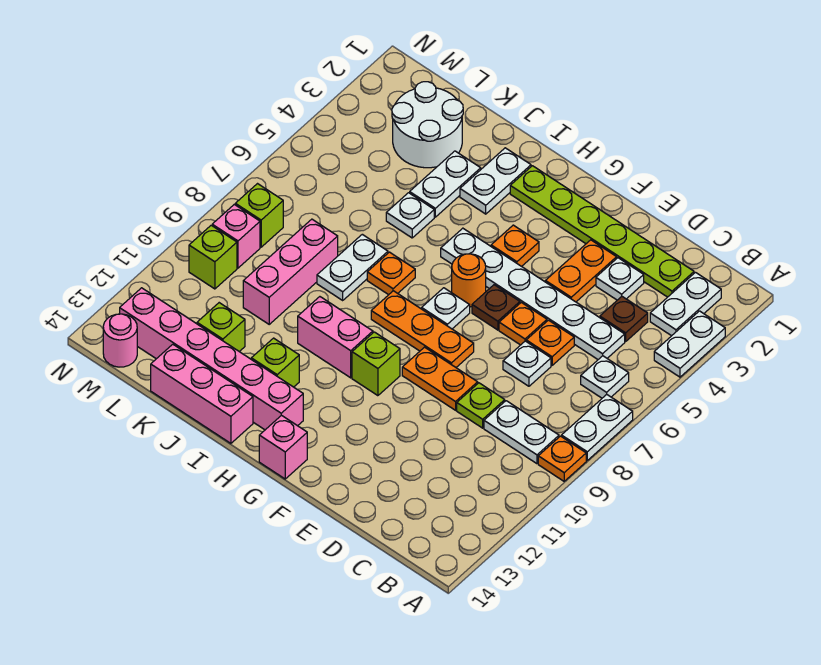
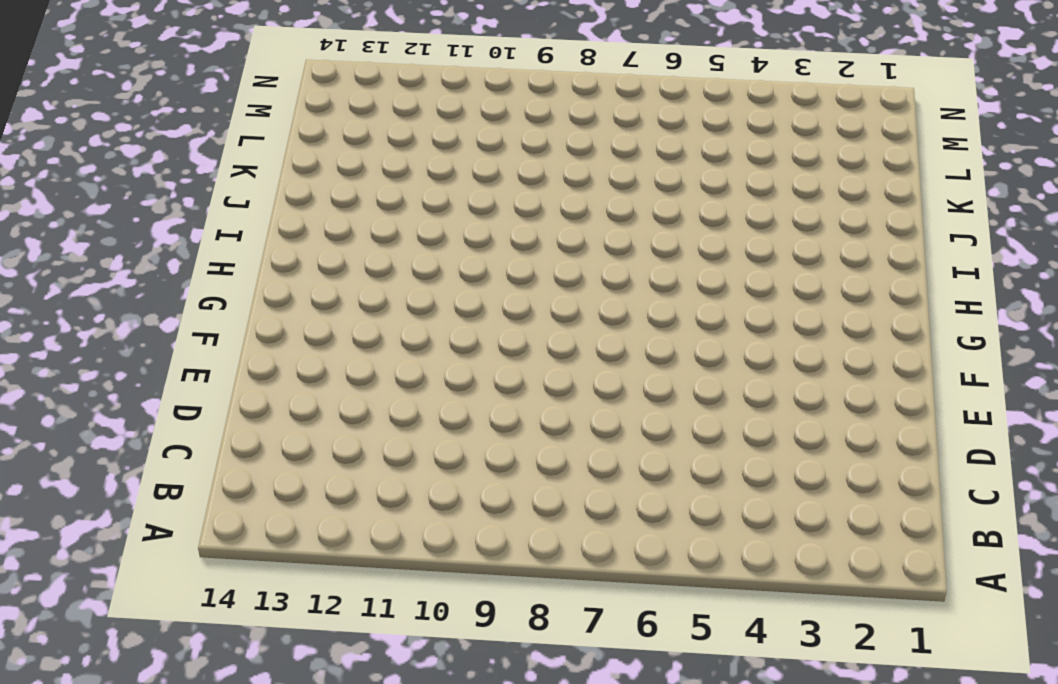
none -> white 1x2 plate [654,311,725,377]
none -> white 1x2 plate [562,395,633,460]
none -> orange 1x1 plate [538,436,586,481]
none -> white 1x2 plate [650,272,721,336]

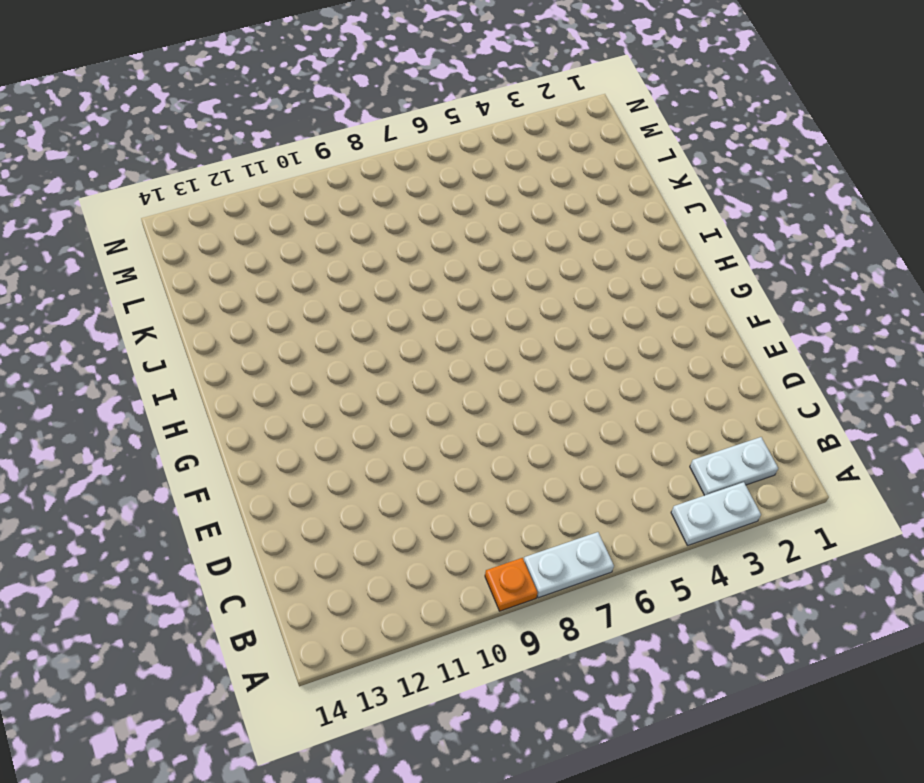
none -> white 1x1 plate [581,356,629,398]
none -> white 1x2 plate [484,401,559,464]
none -> lime 1x6 plate [510,166,694,297]
none -> brown 1x1 plate [600,297,648,341]

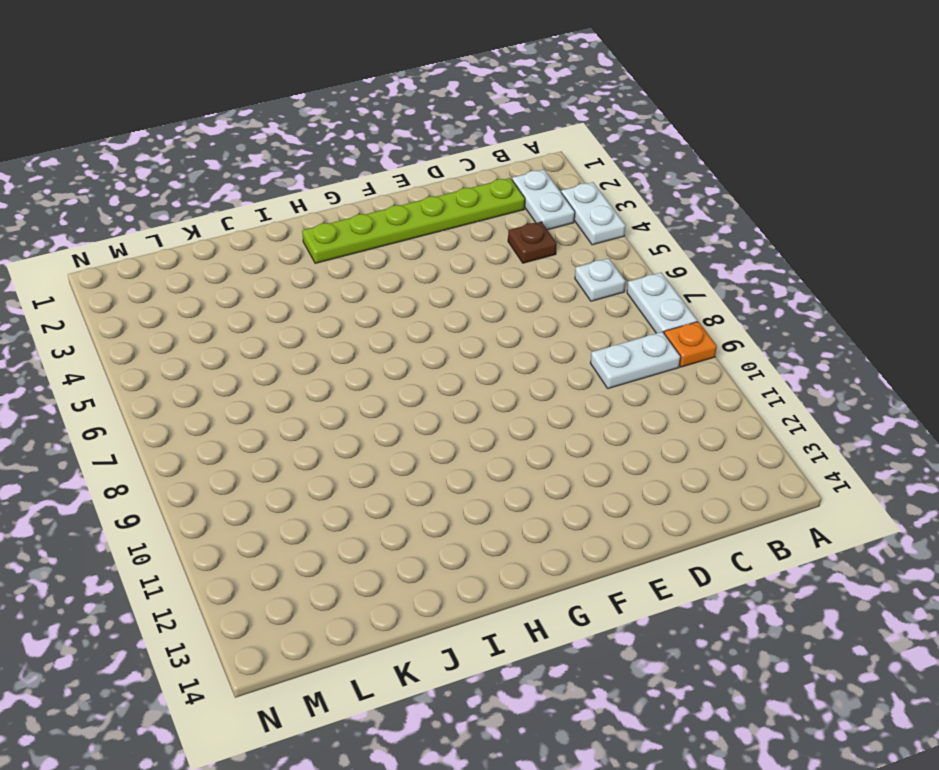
none -> white 1x6 plate [441,228,625,359]
none -> white 1x1 plate [596,258,644,300]
none -> orange 1x1 plate [526,320,574,365]
none -> white 1x1 plate [503,341,551,386]

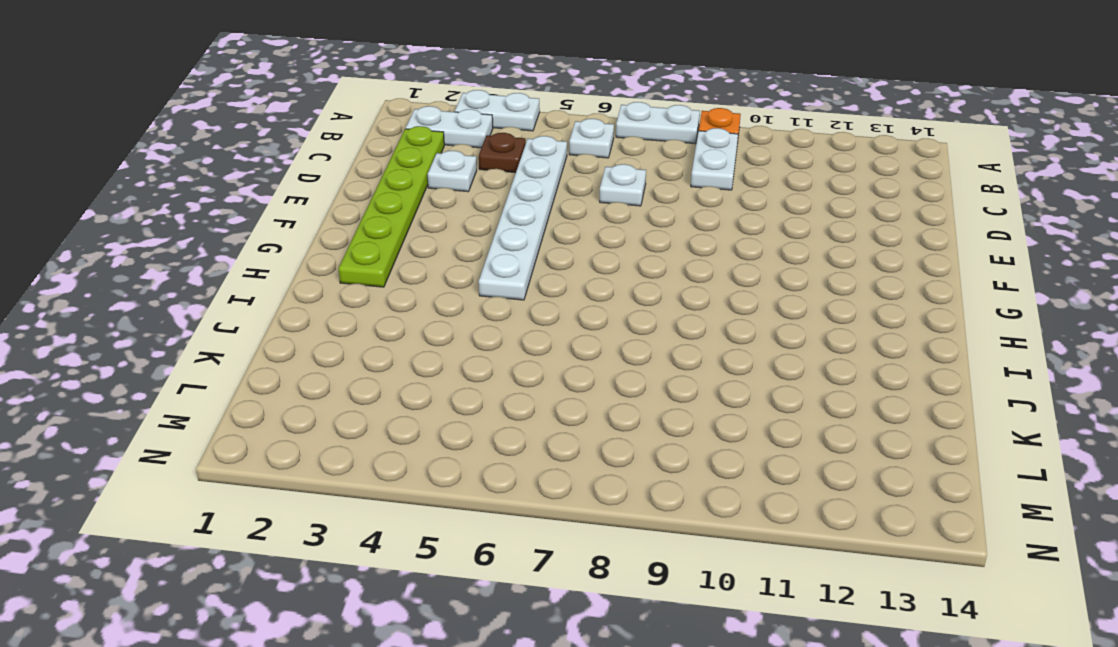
none -> orange 1x1 plate [526,320,574,365]
none -> lime 1x1 plate [457,383,505,428]
none -> orange 1x2 plate [545,240,617,302]
none -> orange 1x1 plate [499,303,547,345]

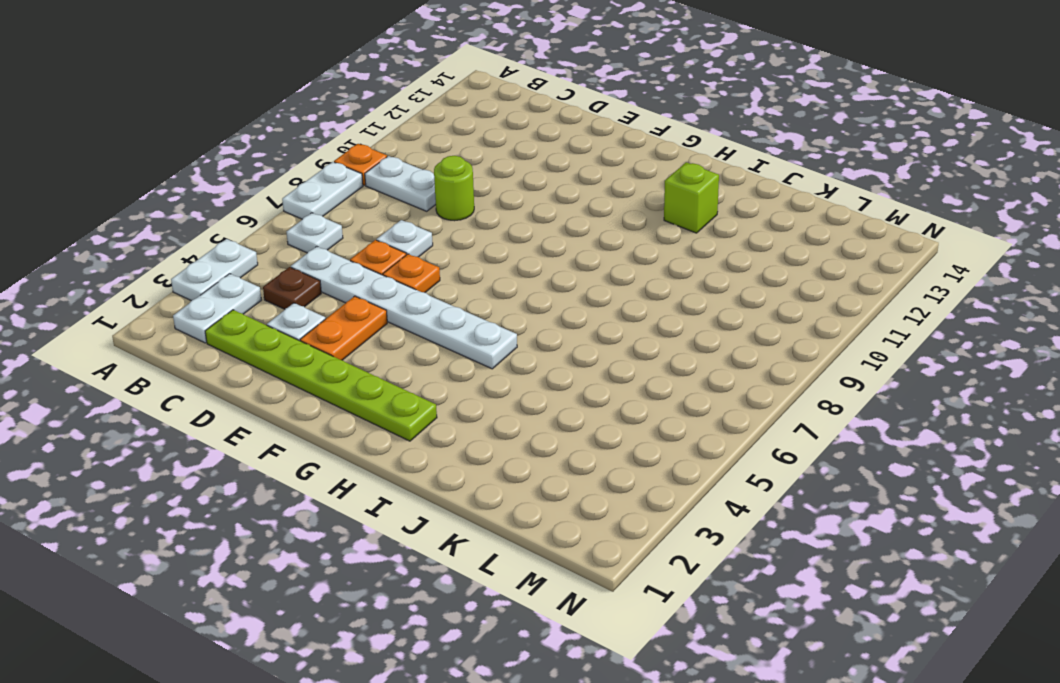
lime 1x1 round brick [434,156,474,221] -> lime 1x1 plate [457,383,505,428]
none -> orange 1x2 plate [402,347,478,410]
none -> brown 1x1 plate [472,285,520,330]
none -> orange 1x3 plate [371,291,474,367]
none -> orange 1x1 plate [491,225,539,266]

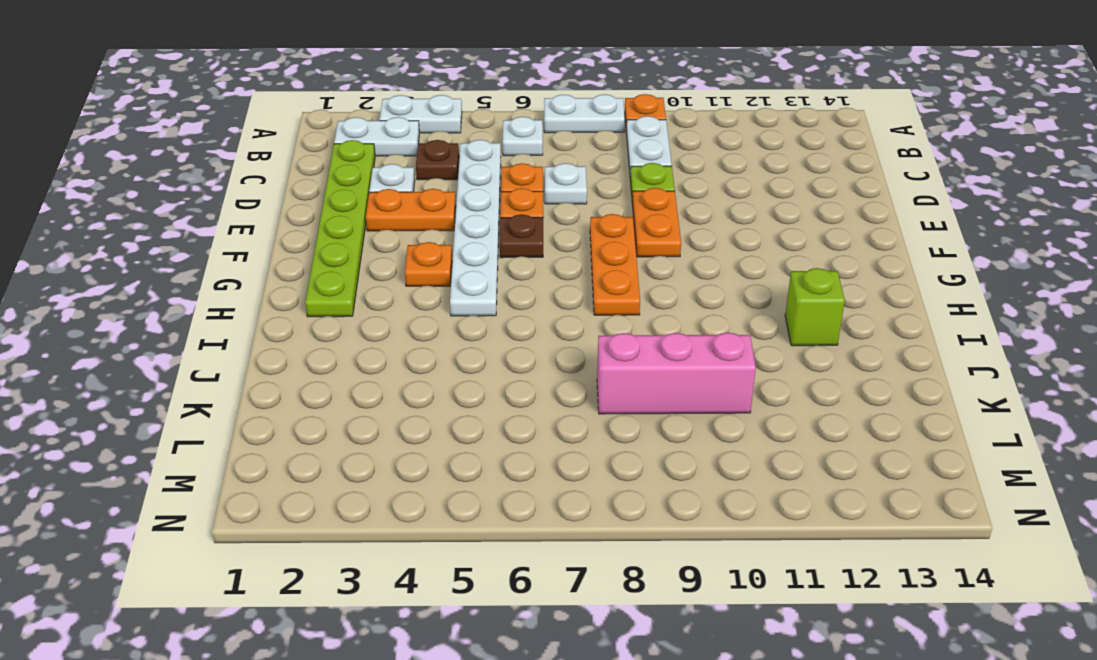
none -> orange 1x1 round brick [452,254,486,307]
none -> white 1x1 plate [422,288,470,329]
none -> lime 1x1 brick [352,332,400,396]
none -> pink 1x1 brick [259,415,307,479]

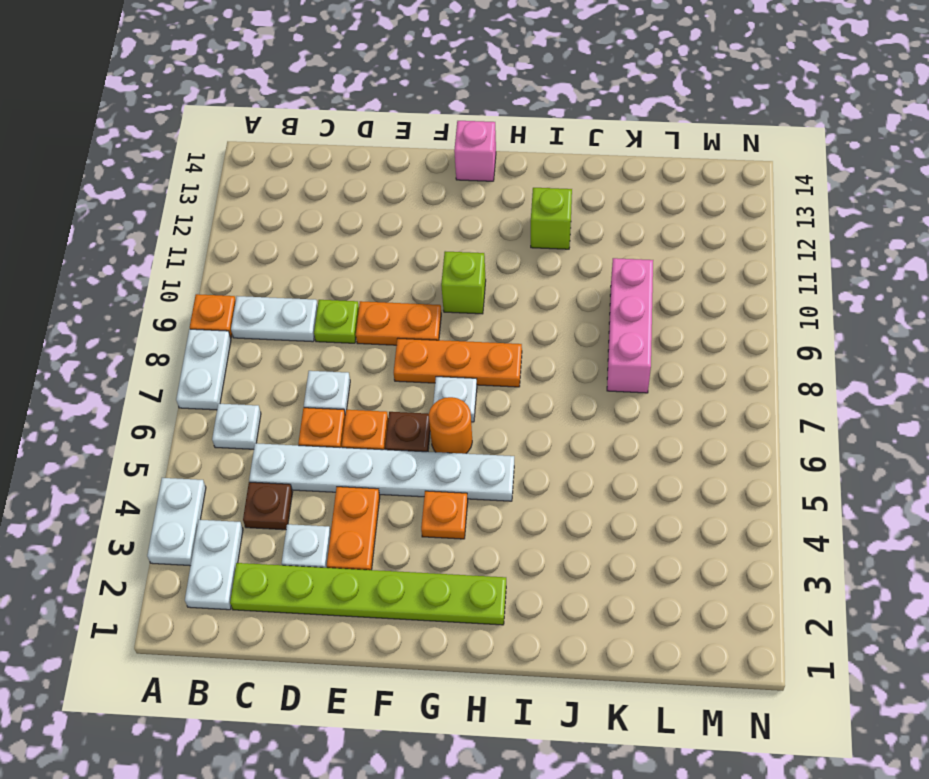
none -> pink 1x2 brick [298,297,373,378]
none -> pink 1x6 brick [120,288,303,430]
none -> white 1x2 plate [460,148,531,214]
none -> orange 1x1 plate [367,252,415,295]

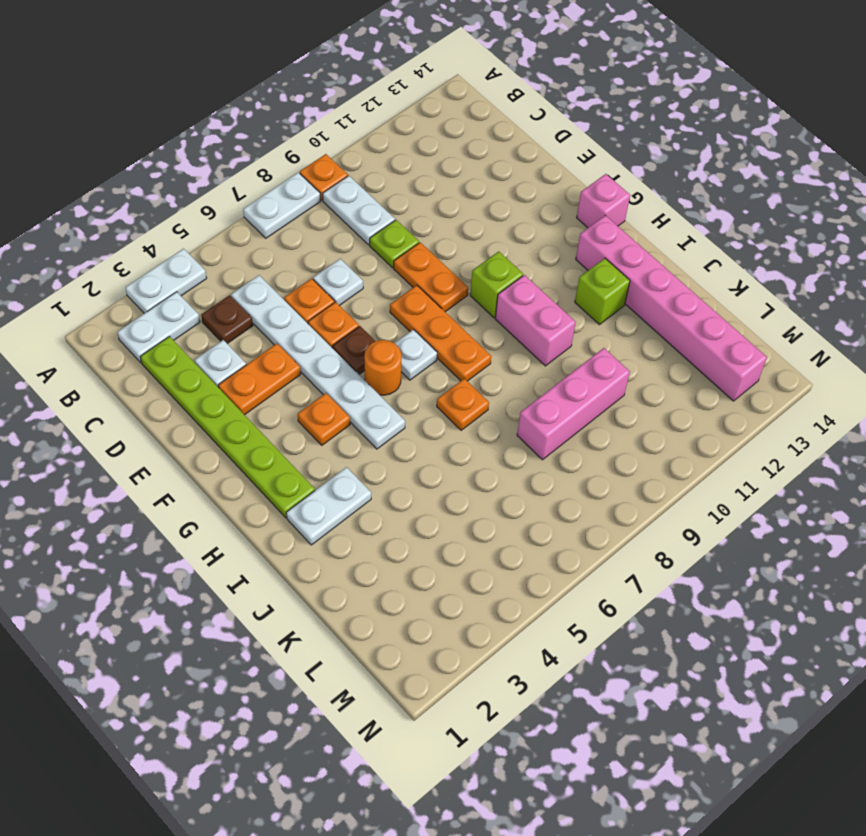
none -> white 1x1 plate [581,356,629,398]
none -> pink 1x3 brick [151,344,253,443]
none -> white 1x2 plate [410,151,481,217]
none -> white 1x1 plate [386,193,434,238]

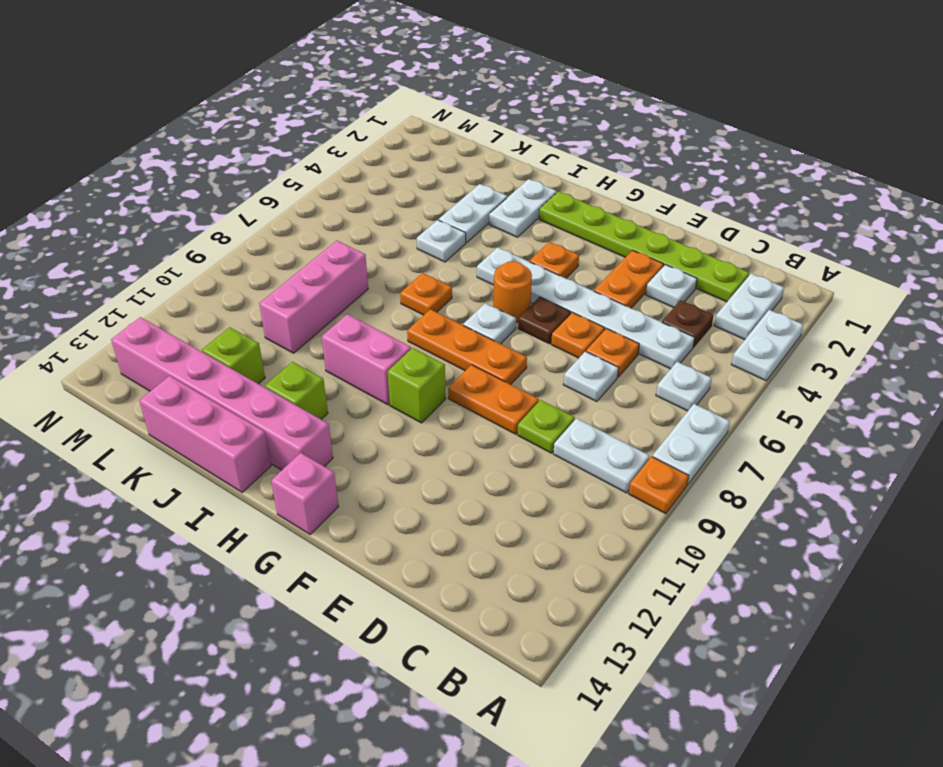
none -> white 1x2 plate [317,234,388,300]
none -> white 2x2 round brick [392,82,463,168]
none -> lime 1x1 brick [235,184,283,247]
none -> pink 1x1 brick [212,204,260,268]

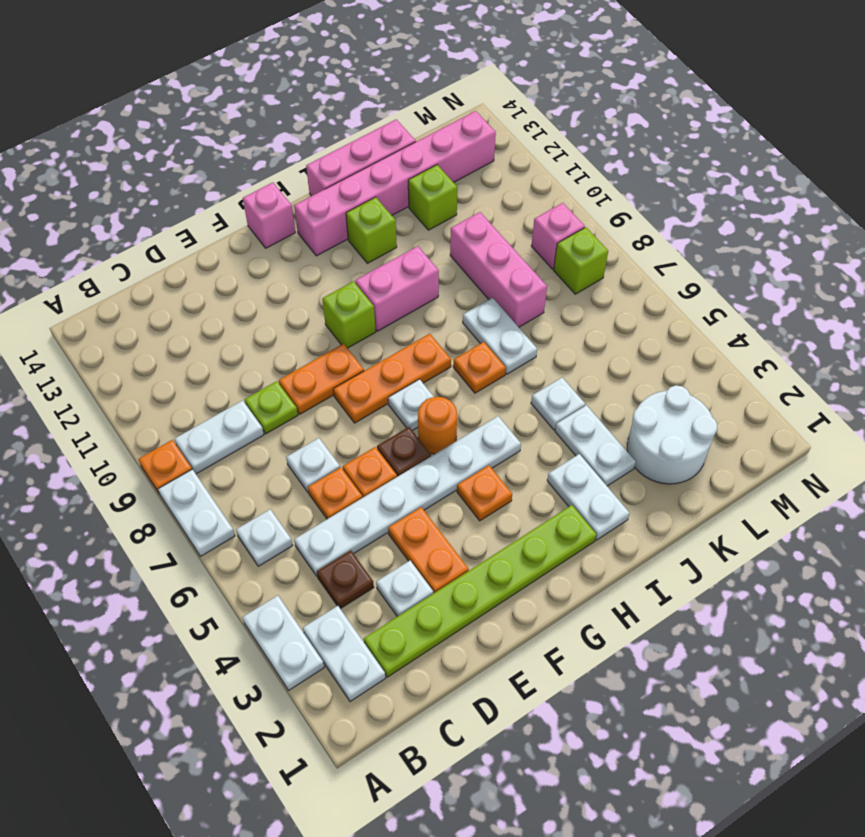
none -> lime 1x1 brick [189,225,237,289]
none -> pink 1x1 round brick [103,314,137,367]

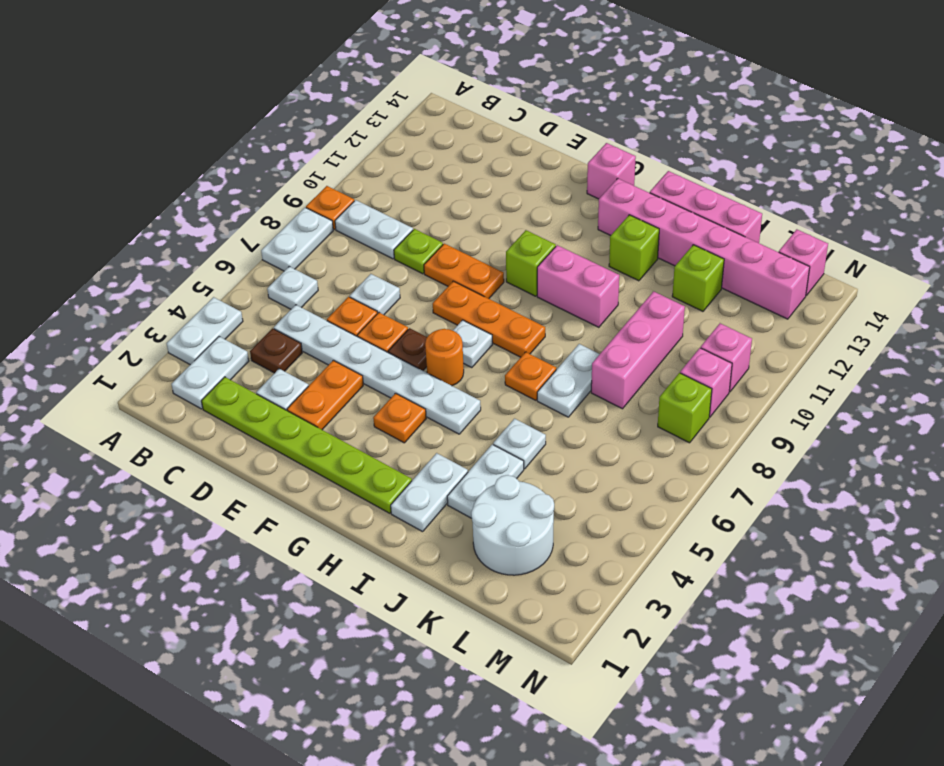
pink 1x1 brick [701,323,752,392] -> lime 1x1 brick [189,225,237,289]
pink 1x1 brick [779,229,828,295] -> pink 1x1 round brick [103,314,137,367]

